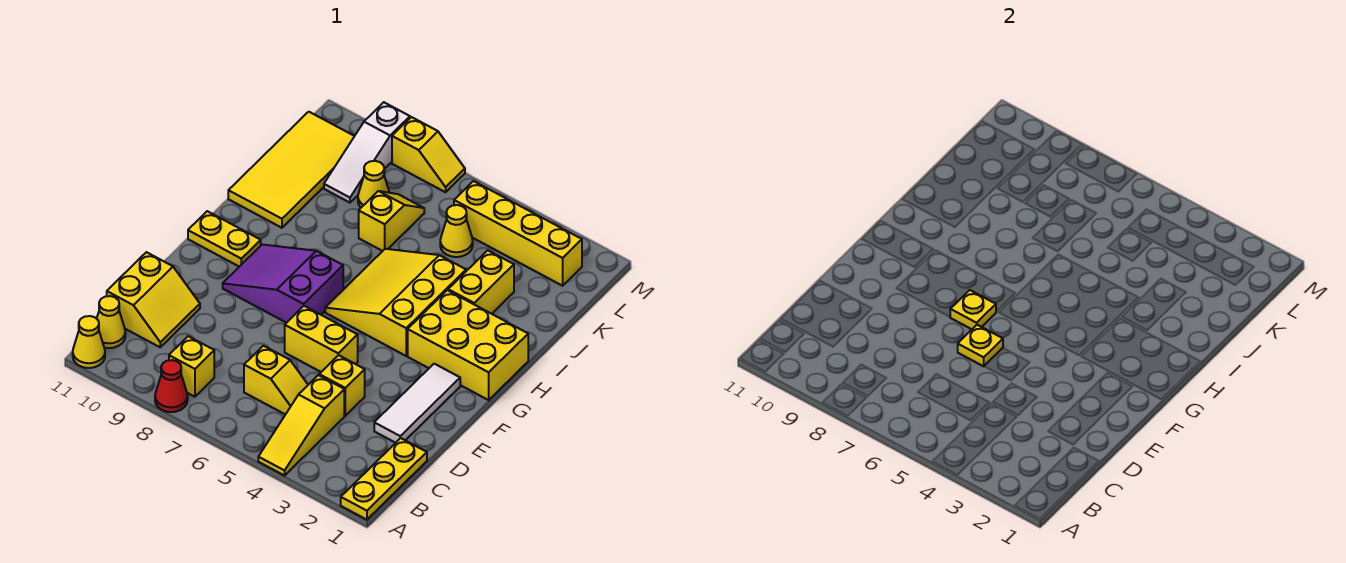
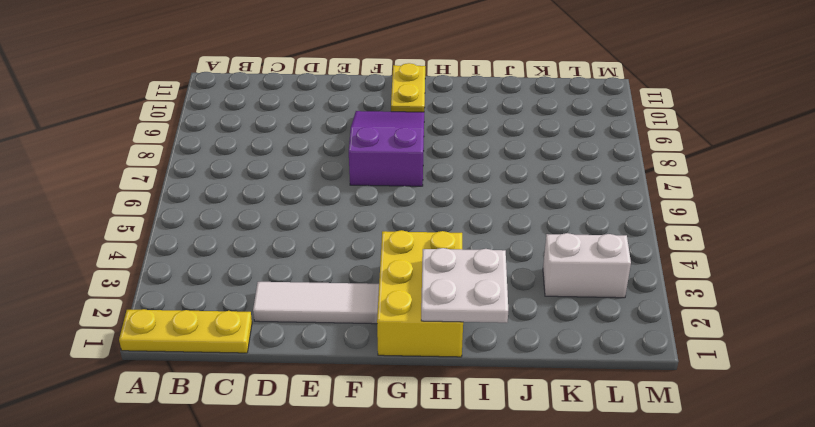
white 2x2 plate [421,248,508,323] -> none
white 1x2 brick [543,233,631,298] -> yellow 1x4 brick [454,181,582,286]
none -> yellow 1x3 slope [258,375,344,476]
none -> red 1x1 cone [155,360,188,412]
none -> yellow 1x1 cone [73,316,105,368]

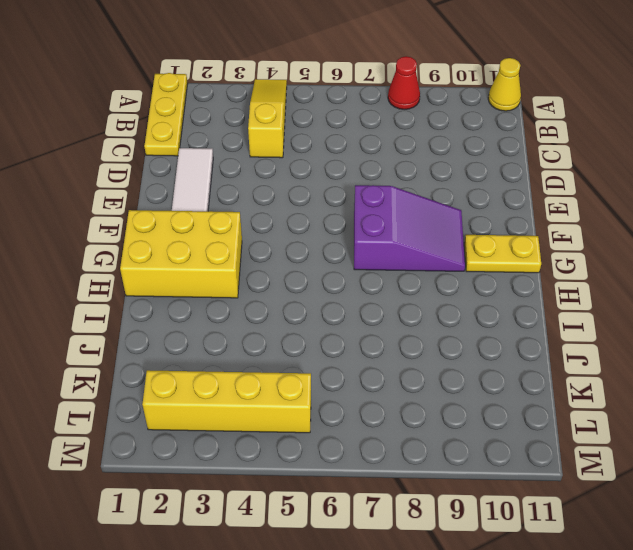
none -> yellow 1x1 brick [169,336,214,397]
none -> yellow 1x1 cone [97,296,125,348]
none -> yellow 1x2 slope [244,346,308,414]

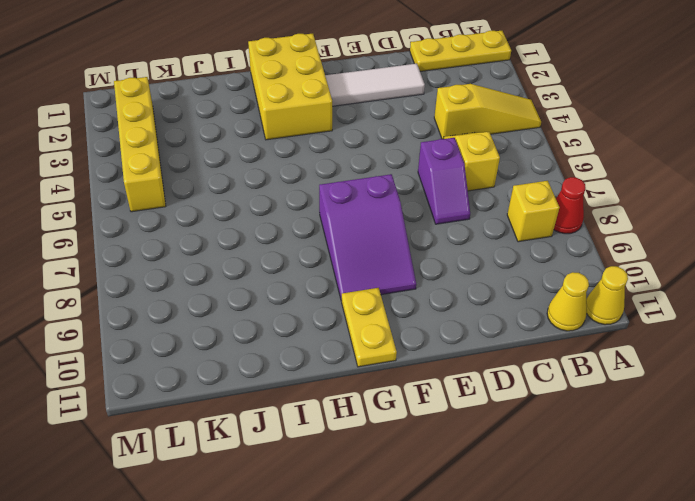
purple 1x2 slope [418,138,470,224] -> none
none -> yellow 2x2 slope [107,252,200,347]
none -> yellow 1x1 brick [319,355,365,416]
none -> yellow 1x2 brick [285,306,358,372]

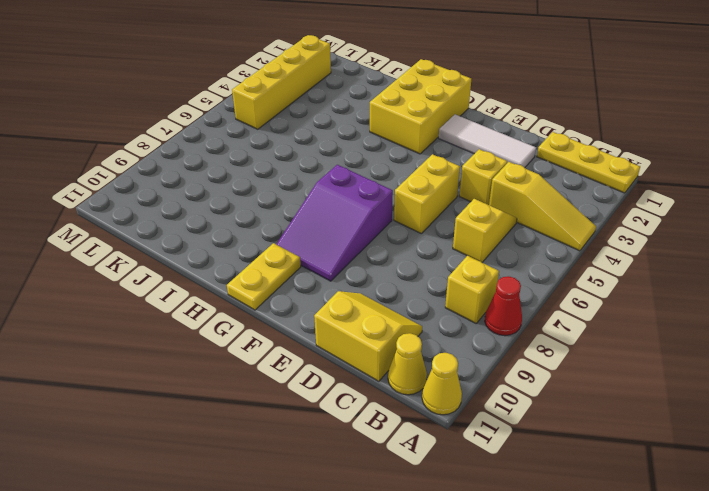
none -> yellow 3x3 slope [325,249,466,356]
none -> yellow 1x2 brick [448,250,514,314]
none -> yellow 2x4 tile [228,112,354,228]

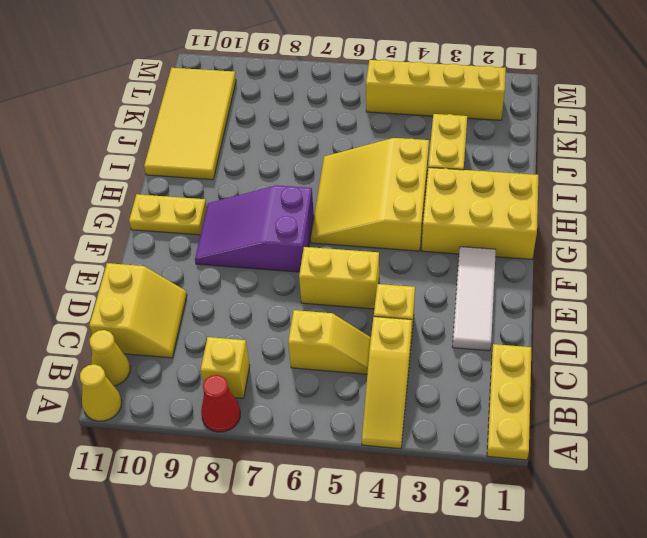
none -> yellow 1x2 slope [359,191,424,251]
none -> yellow 1x1 cone [440,205,473,257]
none -> yellow 1x1 cone [358,161,390,207]

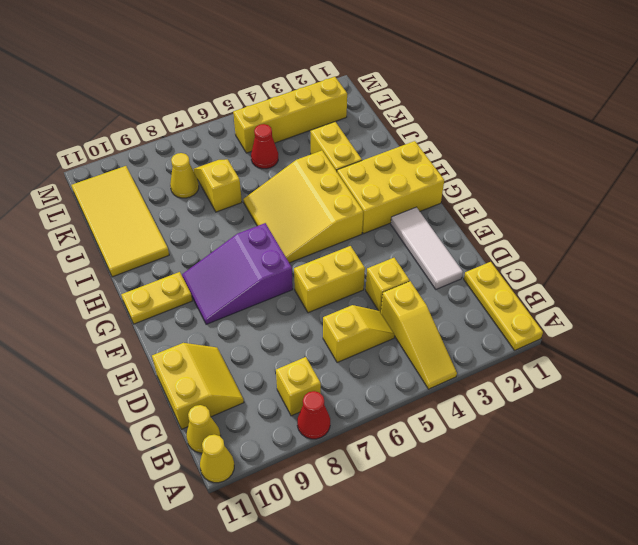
red 1x1 cone [251,124,278,169] -> yellow 1x1 cone [440,205,473,257]
none -> white 1x3 slope [324,102,410,203]
none -> yellow 1x2 slope [392,117,465,192]
none -> yellow 1x1 plate [958,325,1003,366]

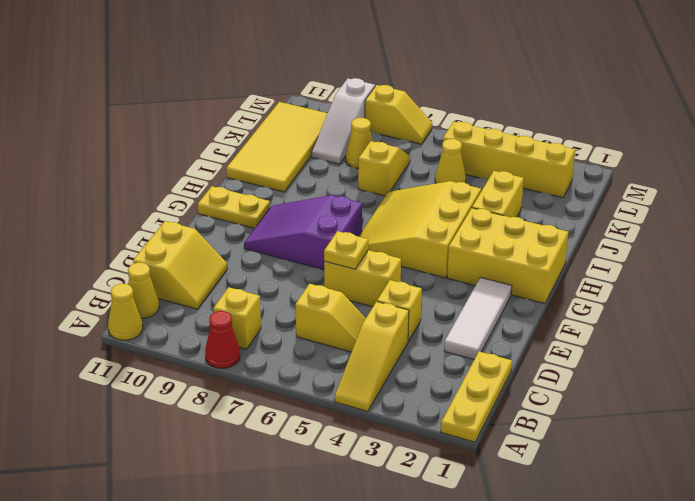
none -> yellow 1x1 plate [950,290,996,329]

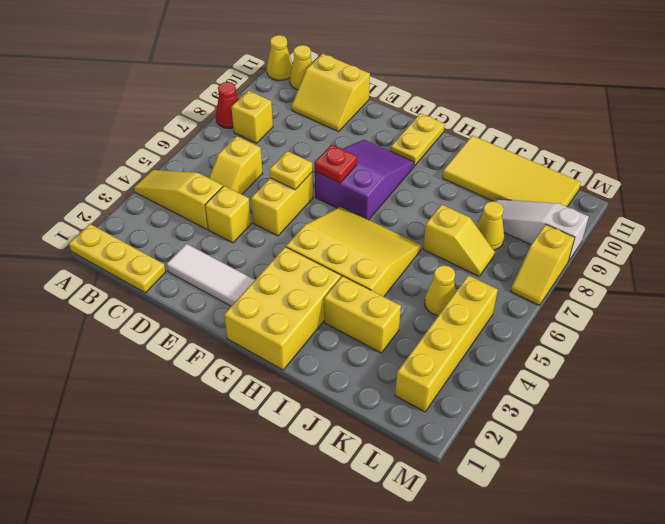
red 1x1 plate [315,145,357,183] -> yellow 1x1 plate [950,290,996,329]

